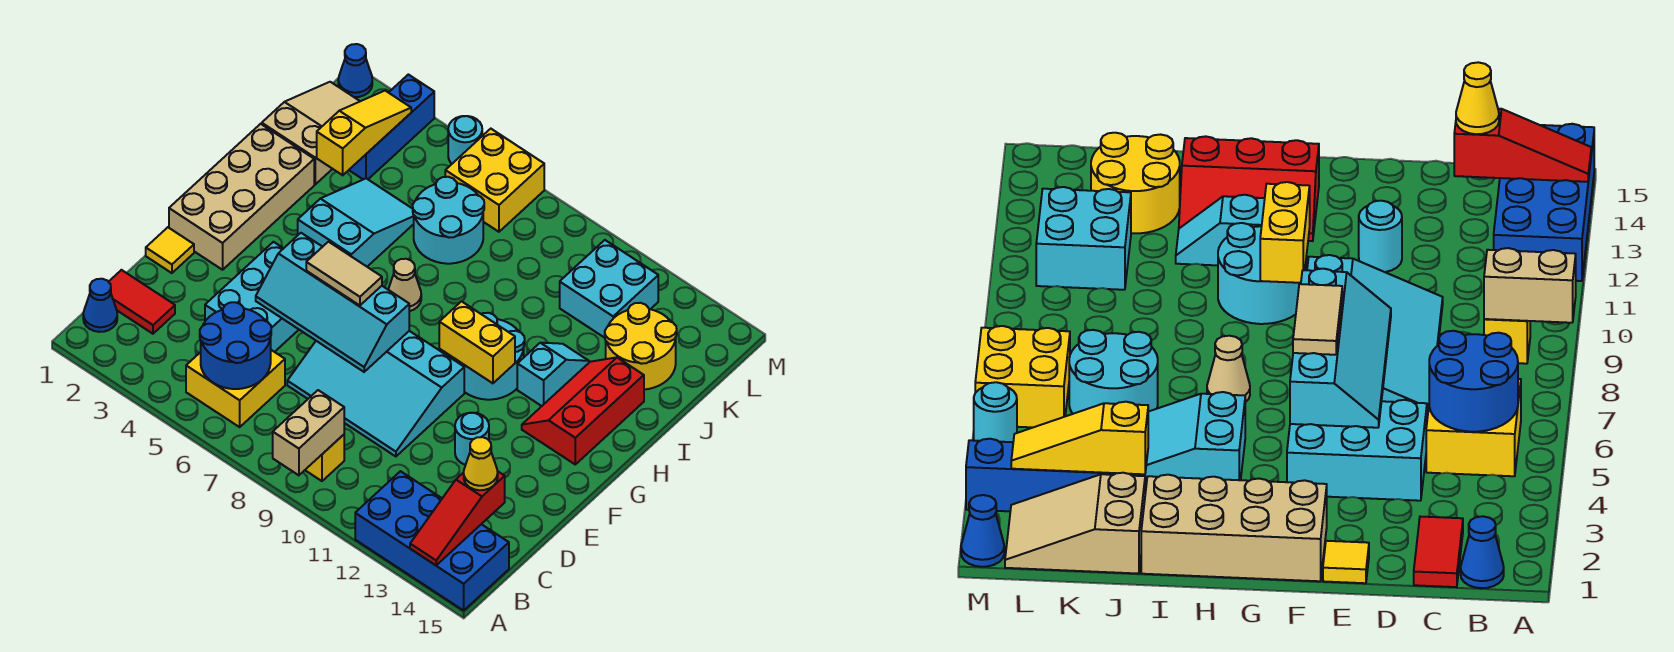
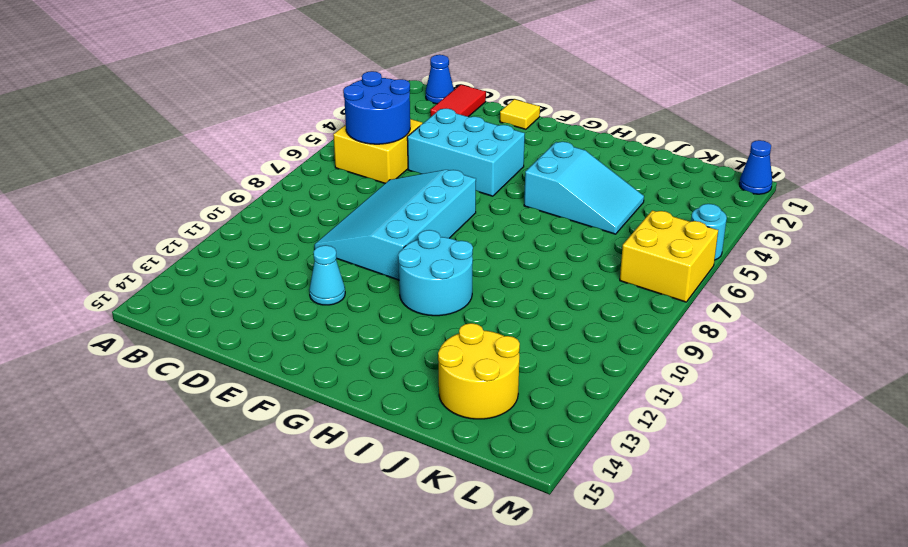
cyan 1x1 cone [309,245,345,305] -> cyan 1x1 round brick [455,413,489,465]
none -> blue 2x4 brick [355,471,509,610]
none -> yellow 1x1 brick [305,435,344,481]
none -> tan 2x4 brick [169,124,314,270]
none -> red 2x3 slope [522,357,644,464]

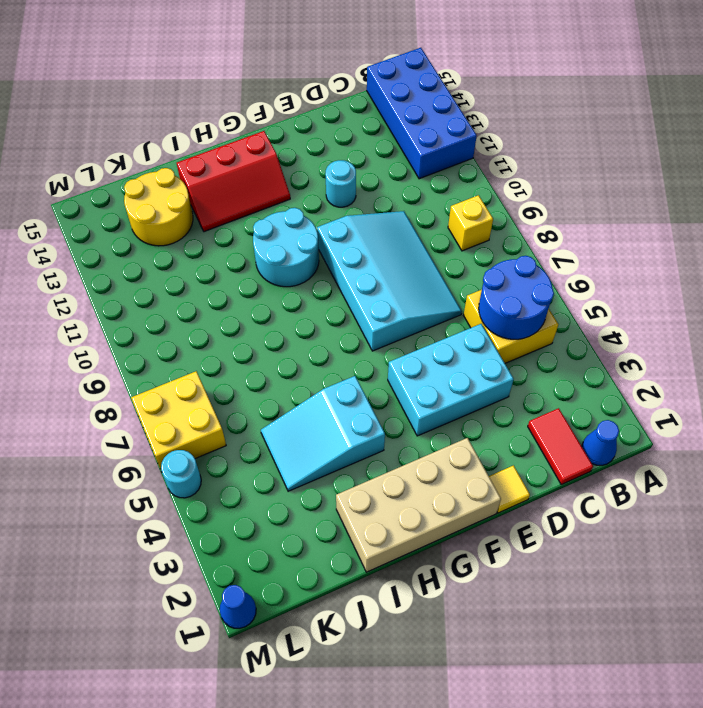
none -> tan 1x1 cone [388,259,421,311]
none -> cyan 1x2 slope [517,343,589,406]
none -> tan 2x3 slope [262,82,360,184]
none -> cyan 2x2 round brick [413,177,484,264]

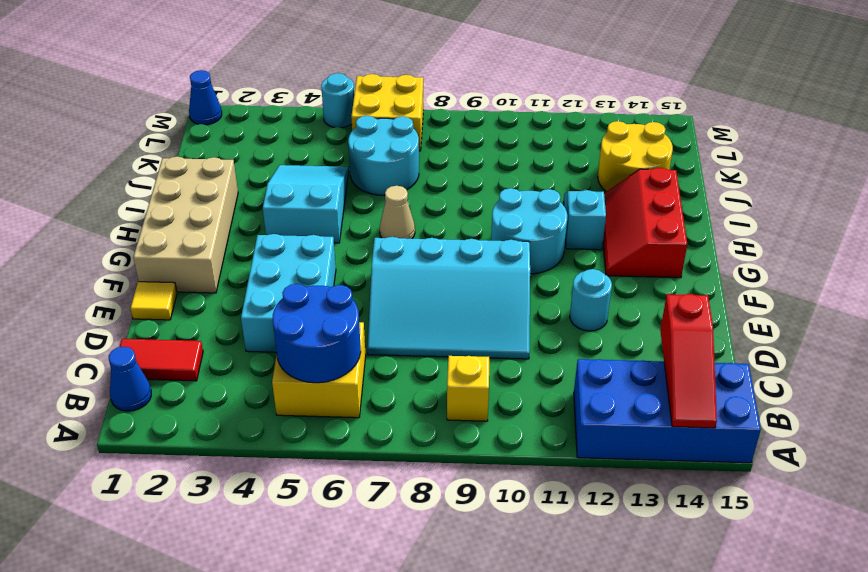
none -> tan 2x3 slope [262,82,360,184]
none -> blue 1x3 brick [349,75,434,179]
none -> cyan 2x2 brick [560,240,658,338]
none -> tan 1x2 brick [273,390,344,475]

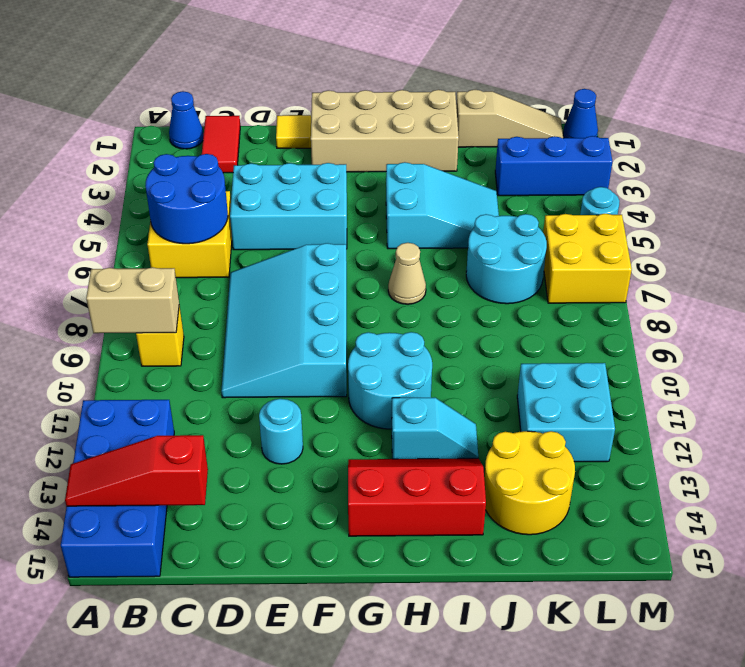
tan 1x3 slope [456,90,563,147] -> tan 2x3 slope [262,82,360,184]
none -> cyan 2x4 slope [256,233,409,372]
none -> yellow 1x2 brick [439,301,515,383]
none -> yellow 1x3 slope [317,91,411,175]
none -> yellow 1x1 cone [464,437,498,490]

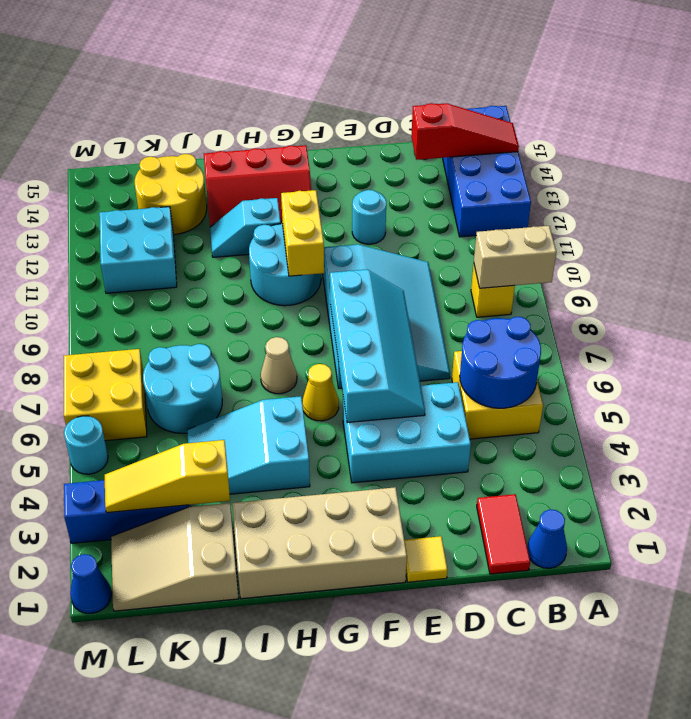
yellow 1x1 cone [302,364,339,421] -> yellow 1x1 cone moved to [464,437,498,490]
none -> tan 1x2 tile [306,242,382,305]

